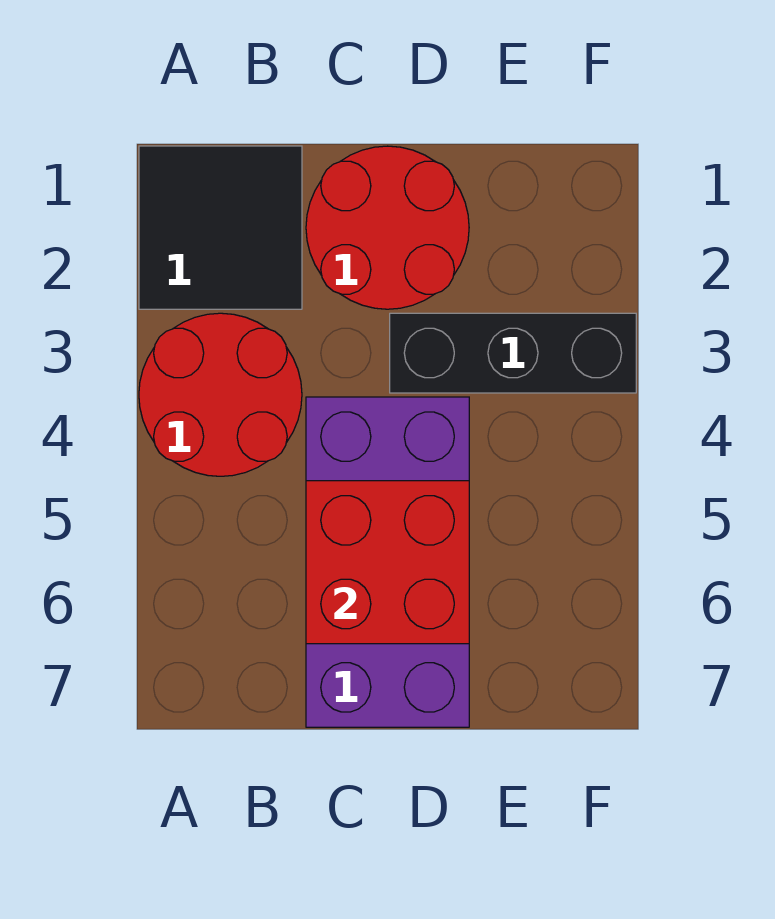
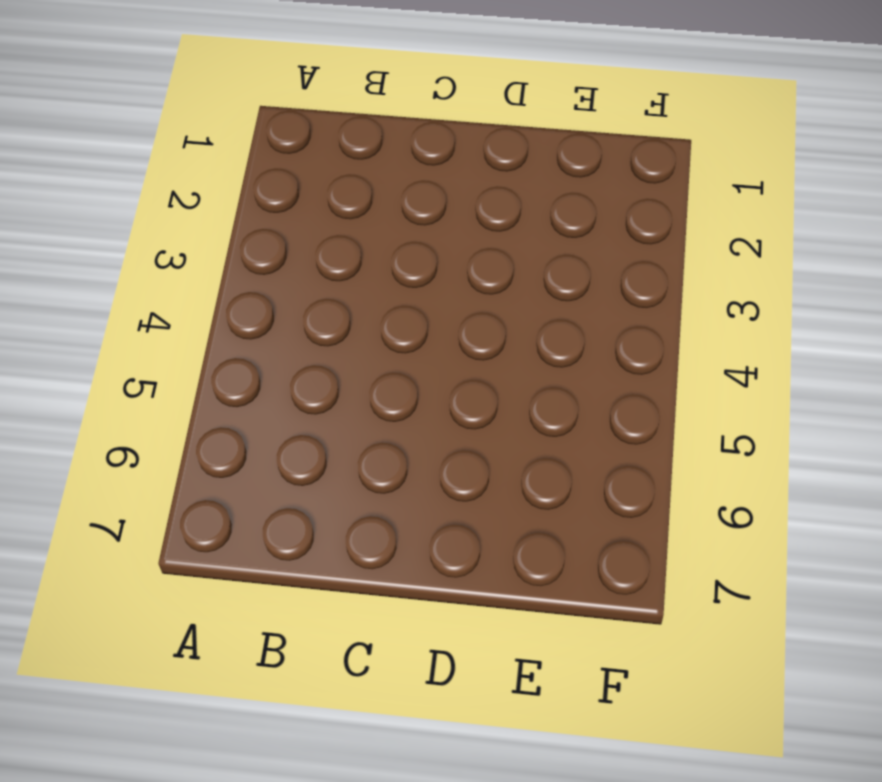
none -> black 2x2 tile [139,146,302,309]
none -> red 2x2 round brick [139,313,302,476]

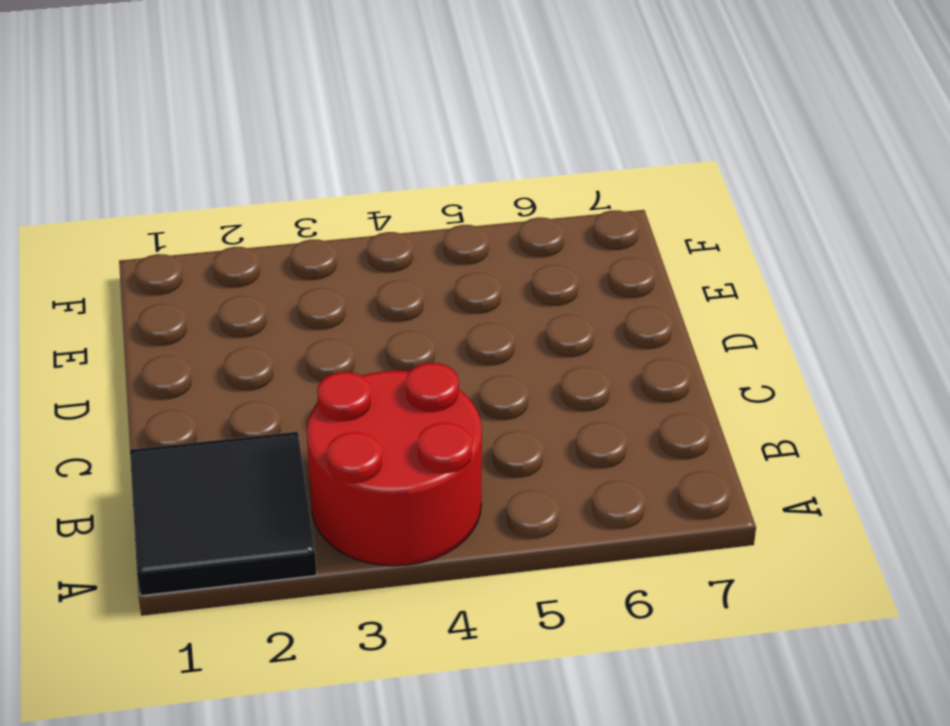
none -> red 2x2 round brick [306,146,469,309]
none -> purple 2x4 brick [306,397,469,727]

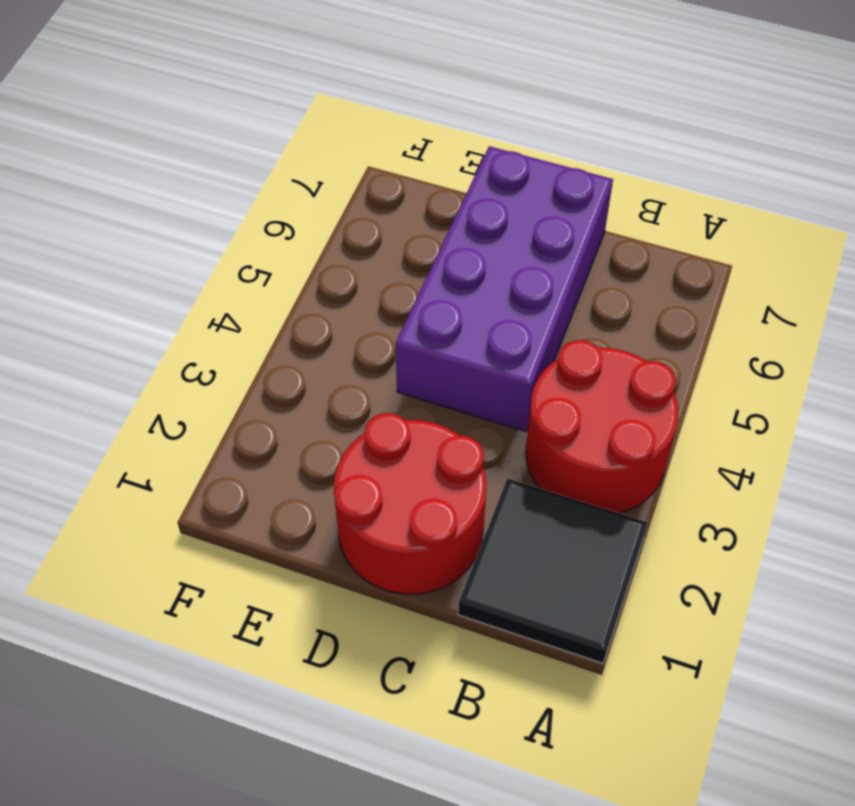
none -> black 1x3 brick [390,313,636,393]
none -> red 2x2 brick [306,481,469,644]

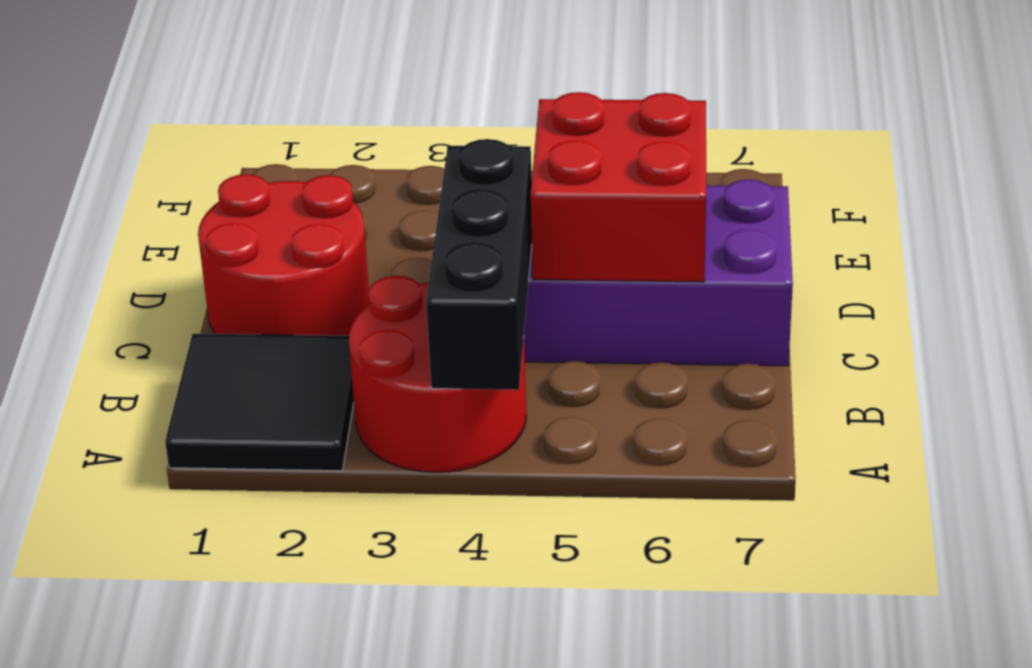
black 1x3 brick [426,139,532,390] -> black 1x3 brick moved to [390,313,636,393]

